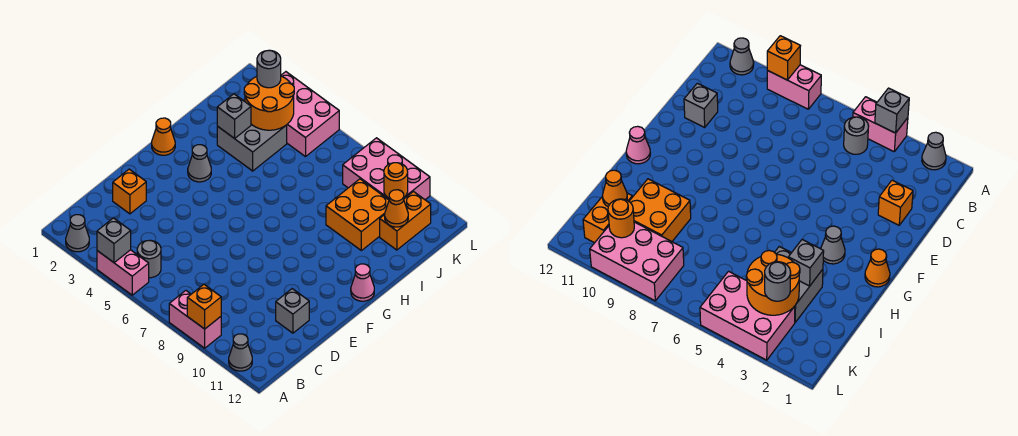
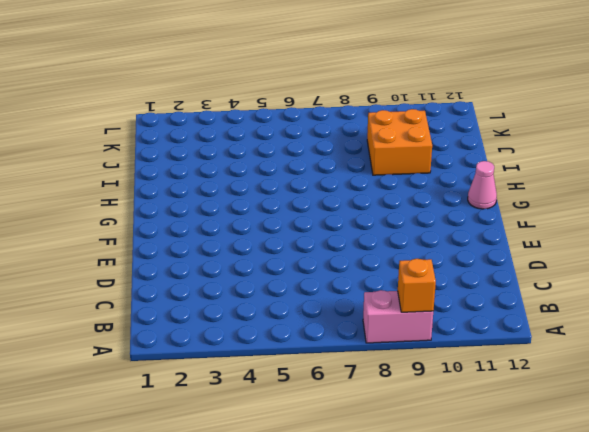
none -> grey 1x1 cone [66,215,89,252]
none -> pink 1x2 brick [97,250,149,295]
none -> grey 1x1 cone [229,334,252,371]

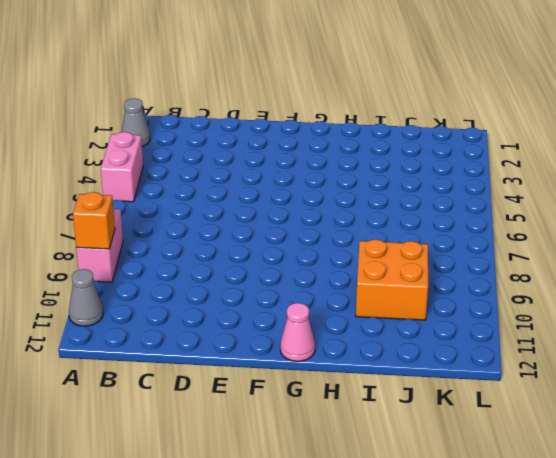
none -> grey 1x1 round brick [137,240,161,278]
none -> orange 1x1 brick [113,169,146,214]
none -> grey 1x1 brick [276,289,309,333]

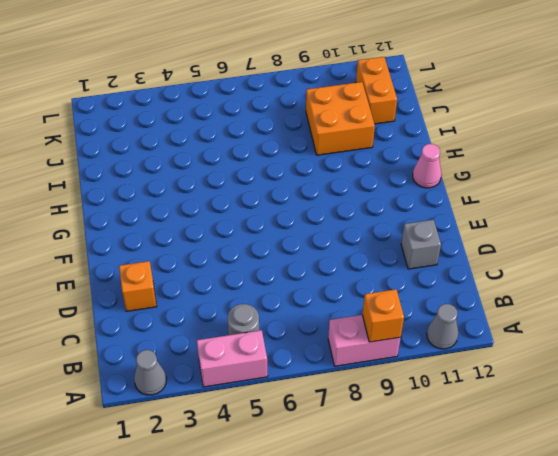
none -> orange 1x1 cone [152,118,175,155]
none -> grey 1x1 cone [188,145,211,182]
none -> grey 2x2 brick [217,124,287,171]

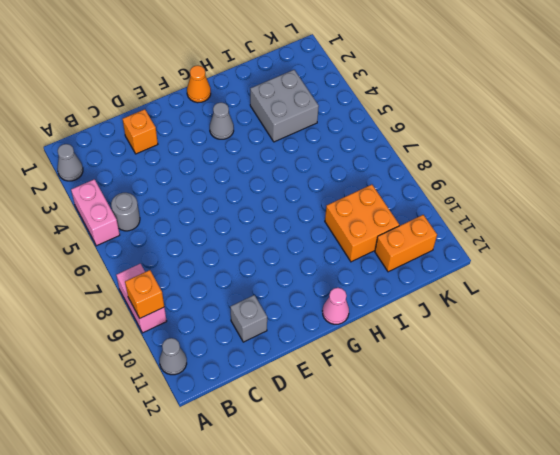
none -> pink 2x3 brick [281,72,339,157]
none -> pink 2x3 brick [343,138,430,200]
none -> grey 1x1 brick [97,218,131,263]

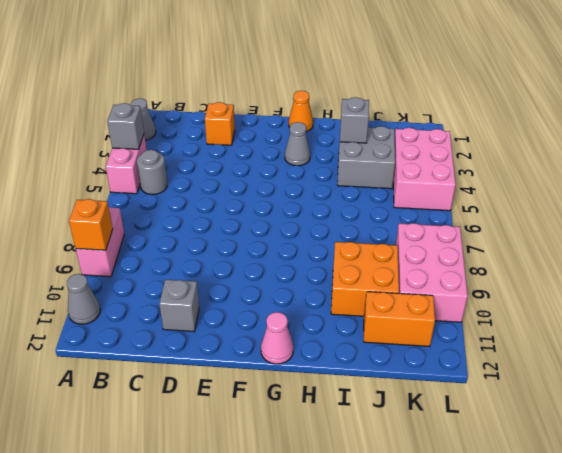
none -> orange 2x2 round brick [244,76,294,130]
none -> orange 1x1 cone [385,190,408,227]
none -> orange 1x1 round brick [384,163,408,198]

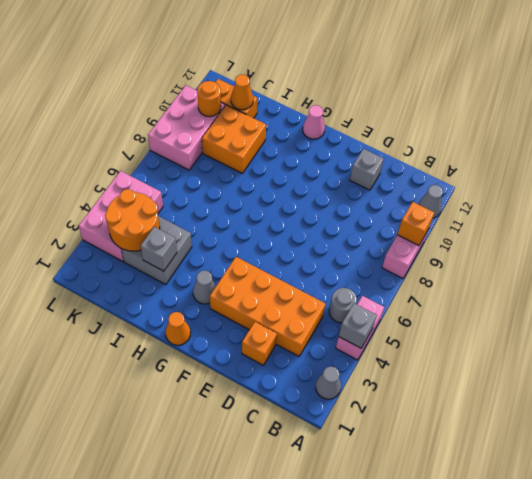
orange 2x4 brick [210,257,326,356] -> none
none -> grey 1x1 round brick [257,50,281,88]

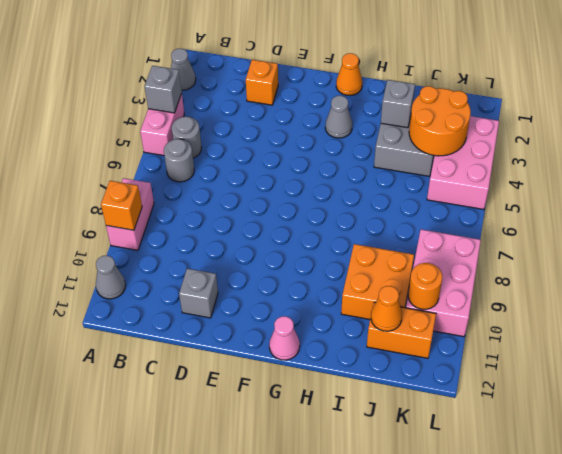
grey 1x1 round brick [164,139,194,182] -> grey 1x1 round brick moved to [257,50,281,88]

